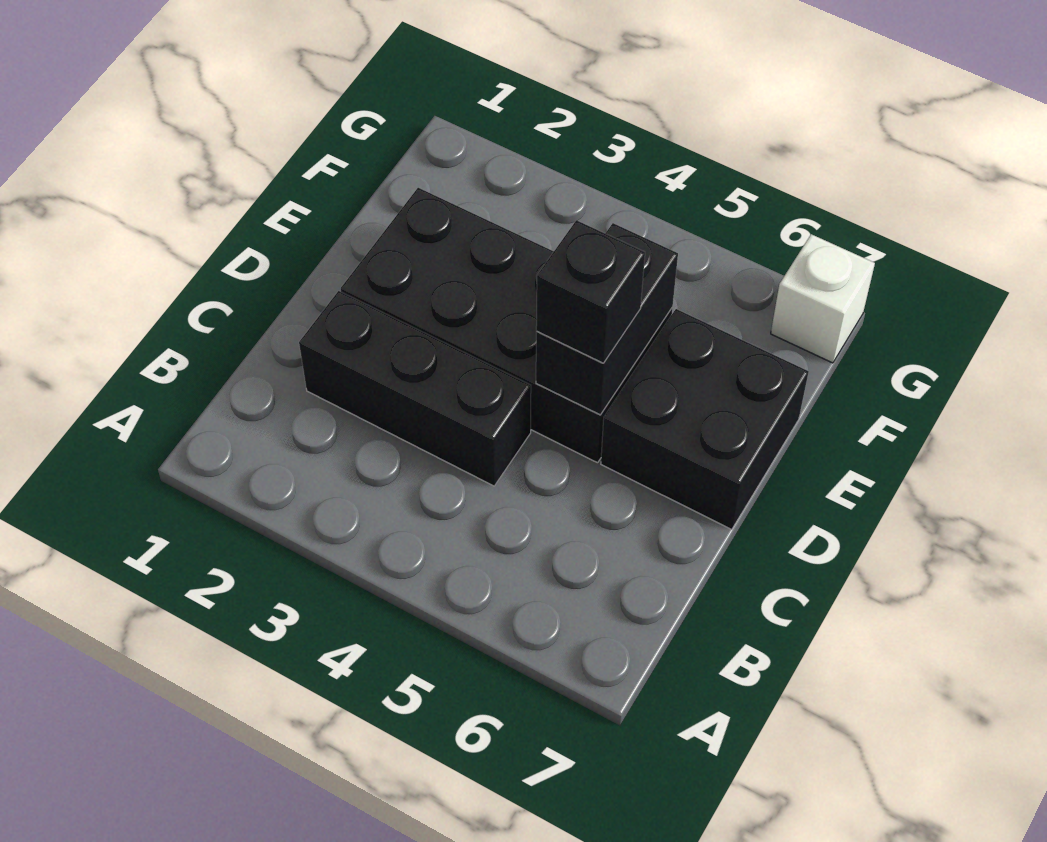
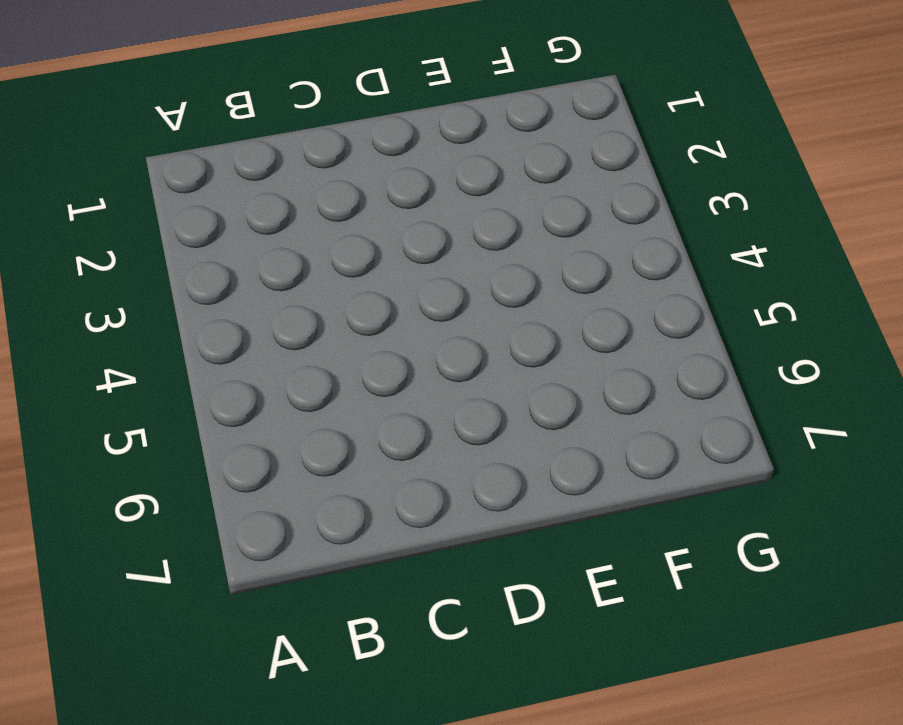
none -> black 1x3 brick [299,291,531,486]
none -> black 2x4 brick [341,188,672,463]

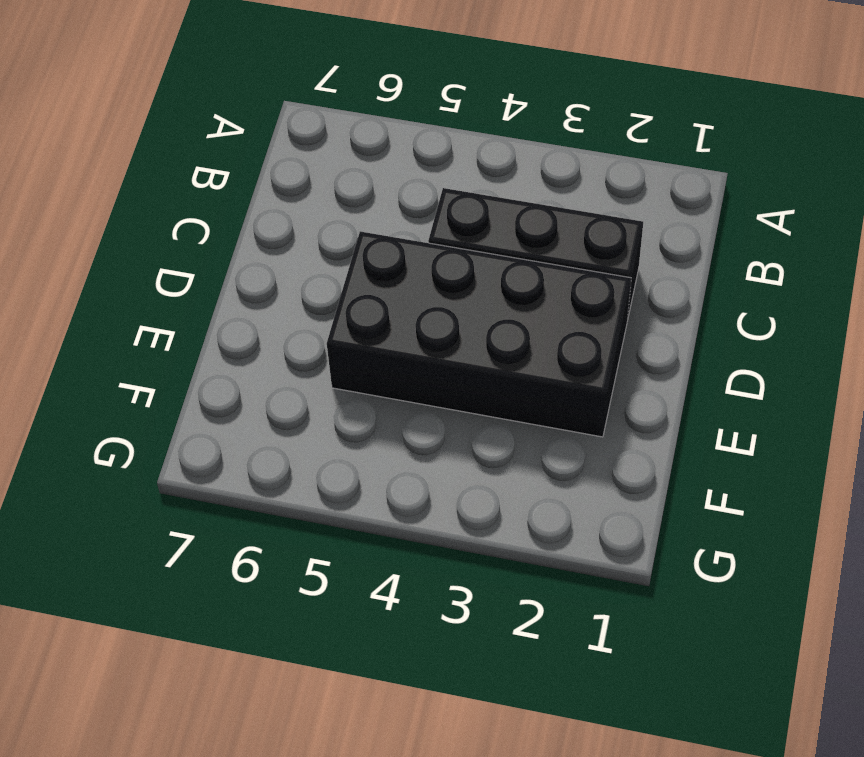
none -> black 2x2 brick [601,309,809,529]
none -> white 1x1 brick [771,234,875,363]

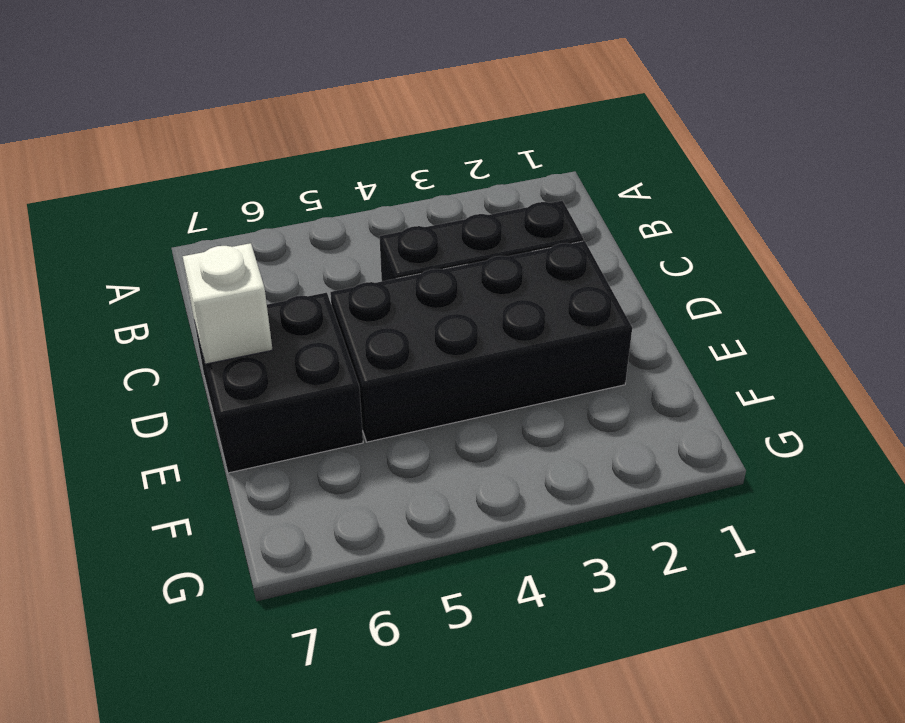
white 1x1 brick [183,243,273,364] -> white 1x1 brick moved to [771,234,875,363]
none -> black 1x2 brick [536,223,678,415]
none -> black 1x1 brick [536,220,645,363]

